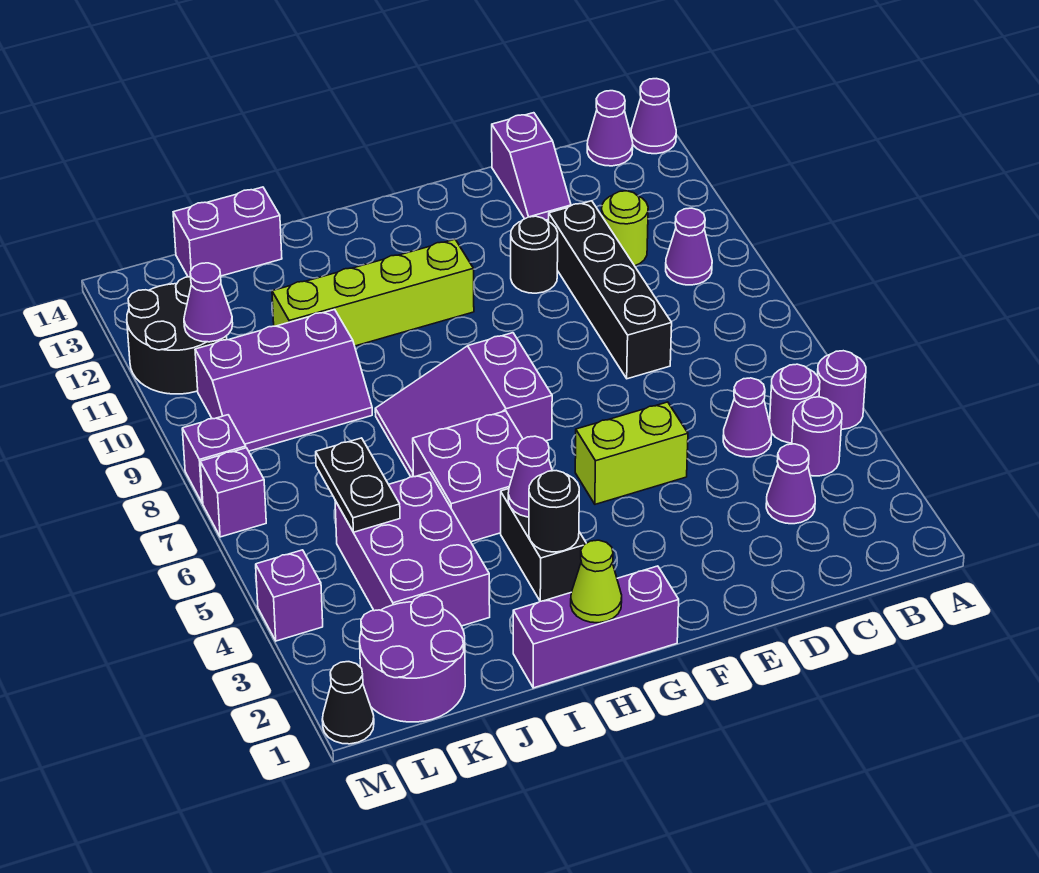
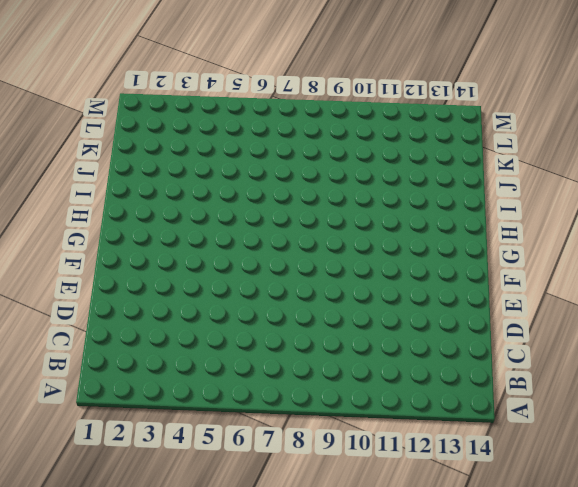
none -> purple 1x1 round brick [817,351,866,429]
none -> purple 1x1 cone [631,79,676,154]
none -> purple 1x1 round brick [792,397,842,476]
none -> purple 1x1 round brick [770,364,820,443]

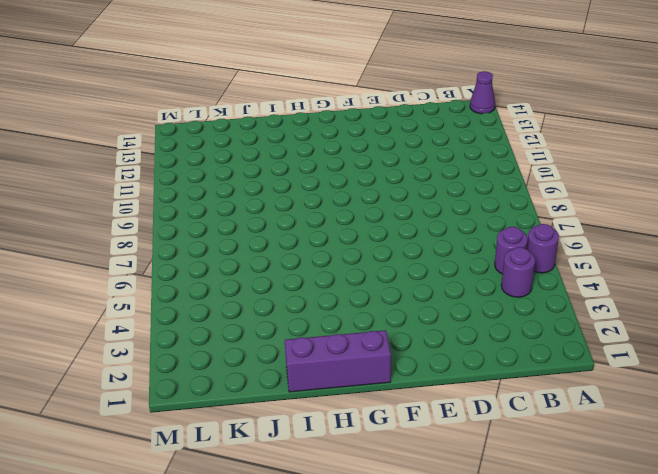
none -> purple 1x1 cone [666,208,712,285]
none -> purple 1x1 cone [587,91,633,166]
none -> purple 1x1 cone [766,444,815,524]
none -> purple 1x1 cone [723,378,772,457]

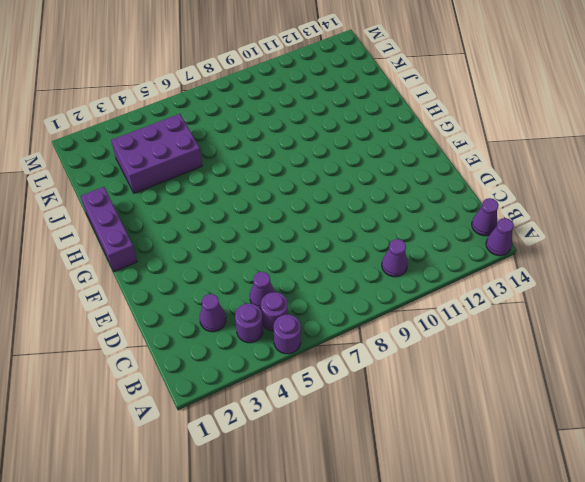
none -> lime 1x1 round brick [602,191,648,266]
none -> black 1x4 brick [548,201,672,379]
none -> purple 1x2 slope [492,113,571,220]
none -> lime 1x2 brick [575,402,688,504]

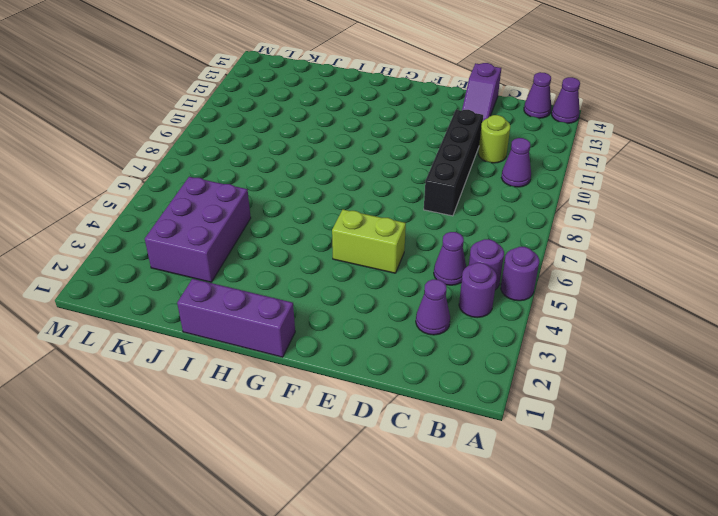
none -> black 1x1 round brick [511,216,558,293]
none -> purple 2x3 slope [375,333,552,477]
none -> lime 1x4 brick [272,239,474,346]
none -> black 1x2 brick [501,489,586,601]

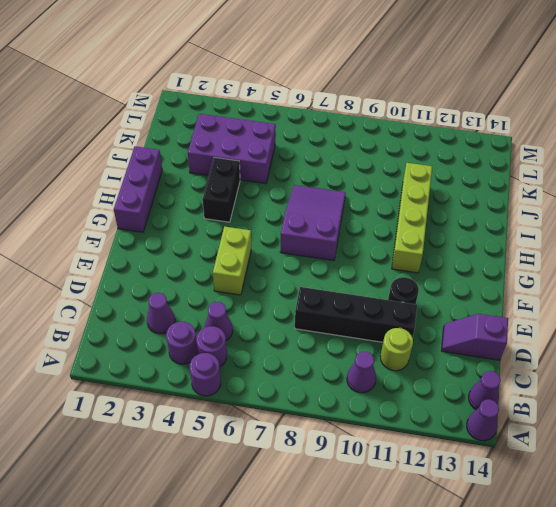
black 1x2 brick [203,157,240,222] -> black 1x2 brick turned to [501,489,586,601]
none -> purple 2x2 brick [413,411,523,542]
none -> purple 2x3 slope [195,310,372,451]
none -> purple 1x2 brick [173,187,282,277]
none -> purple 2x2 round brick [360,595,465,722]

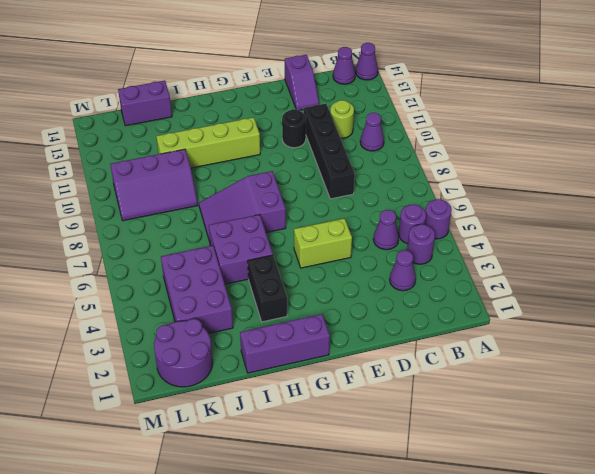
none -> black 2x2 round brick [127,277,227,394]
none -> black 1x1 cone [322,662,374,744]
none -> purple 1x1 brick [256,550,323,641]
none -> purple 1x1 brick [200,448,266,537]

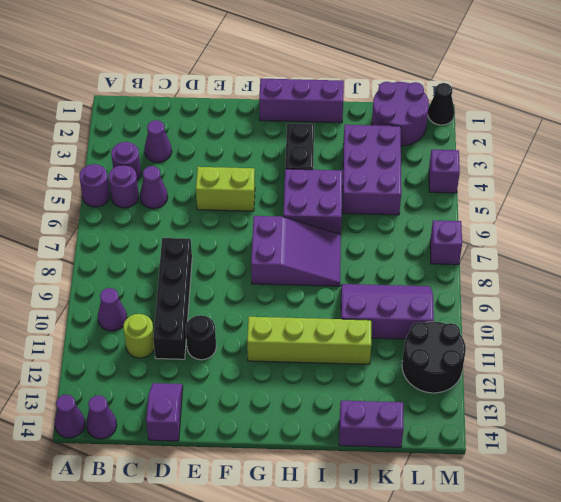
none -> purple 1x1 brick [182,415,246,503]
none -> lime 1x1 cone [571,540,622,623]
none -> black 1x1 round brick [529,471,579,552]
none -> purple 1x1 cone [508,436,552,517]

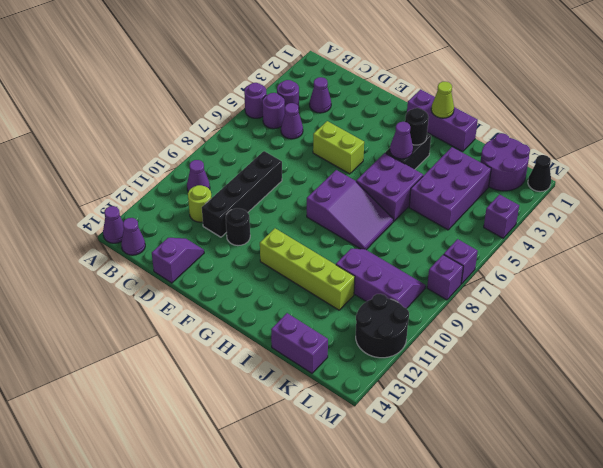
none -> black 1x2 plate [316,438,400,532]
none -> purple 1x1 cone [184,263,233,342]

